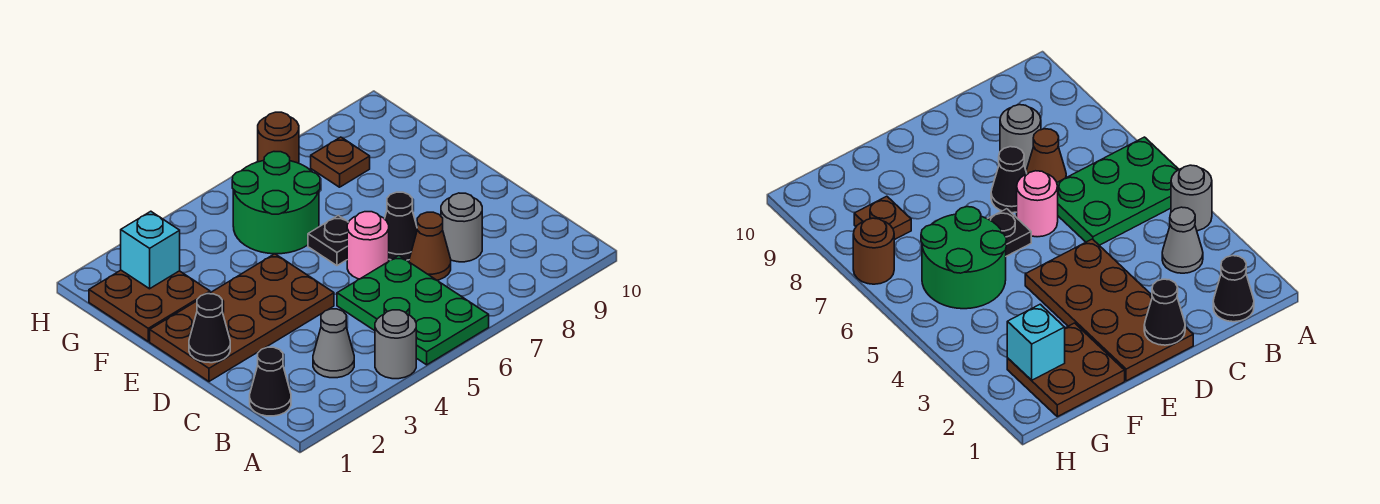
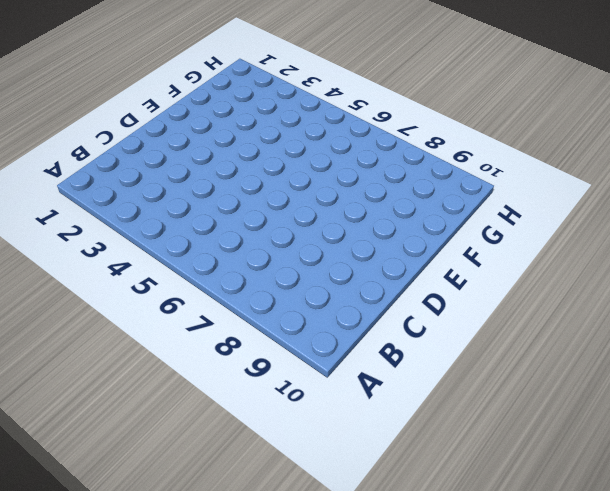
none -> grey 1x1 round brick [375,310,416,379]
none -> green 2x3 plate [337,256,489,365]
none -> black 1x1 cone [250,347,291,416]

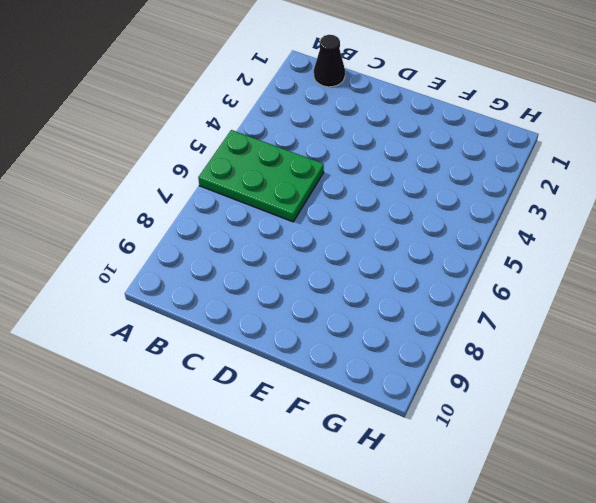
none -> grey 1x1 round brick [375,310,416,379]
none -> grey 1x1 cone [313,309,354,378]
none -> brown 1x1 cone [409,212,451,280]

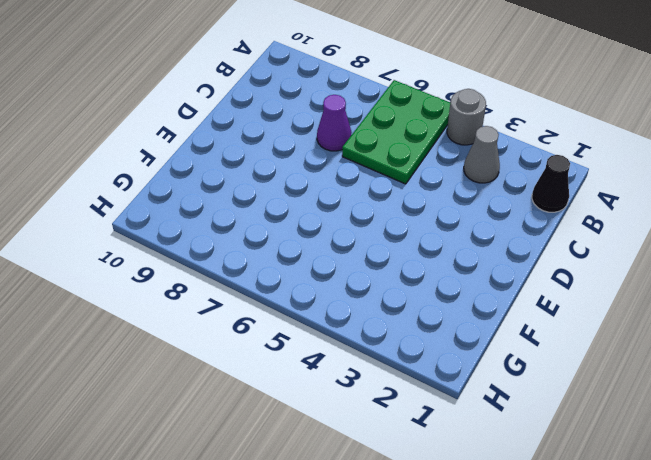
purple 1x1 cone [317,95,351,151] -> brown 1x1 cone [409,212,451,280]
none -> grey 1x1 round brick [441,193,482,262]
none -> brown 2x4 plate [150,254,334,381]
none -> pink 1x1 round brick [347,212,389,279]

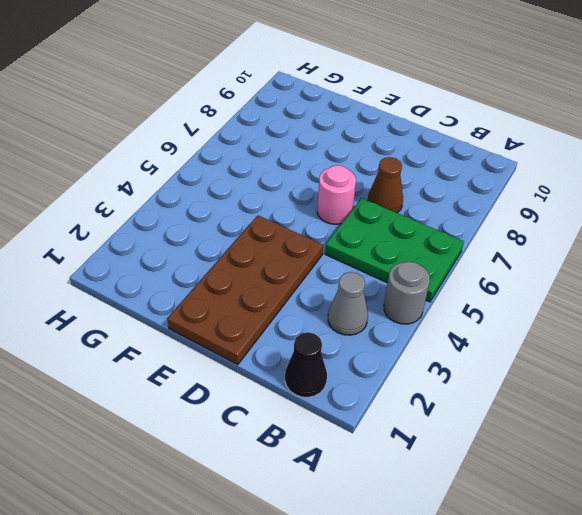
none -> grey 1x1 round brick [441,193,482,262]
none -> black 1x1 cone [385,192,417,260]
none -> black 1x1 plate [308,216,348,266]

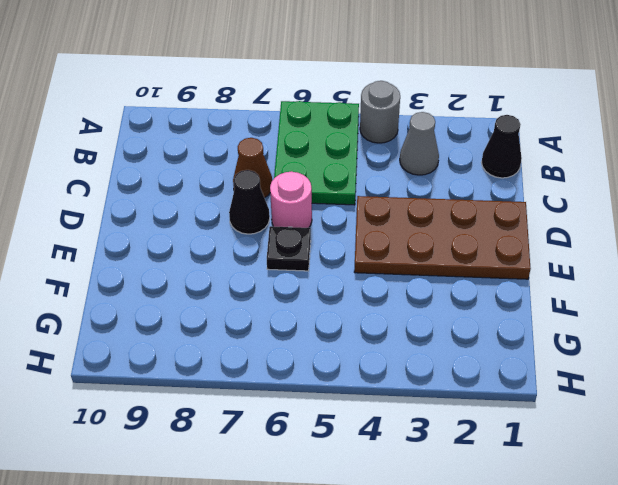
none -> grey 1x1 round brick [441,193,482,262]
none -> brown 2x2 plate [89,270,210,341]
none -> green 2x2 round brick [232,152,320,254]

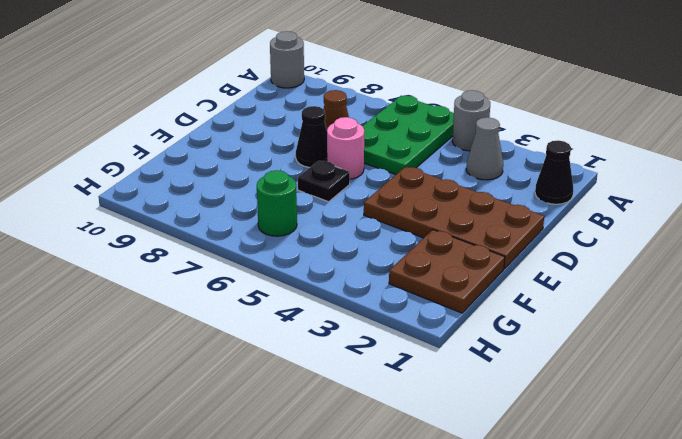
grey 1x1 round brick [270,31,304,88] -> grey 1x1 round brick moved to [441,193,482,262]
green 1x1 round brick [257,170,297,236] -> green 2x2 round brick [232,152,320,254]
none -> brown 1x1 plate [311,137,370,187]
none -> brown 1x1 round brick [258,112,299,163]
none -> black 1x1 cone [189,294,230,363]

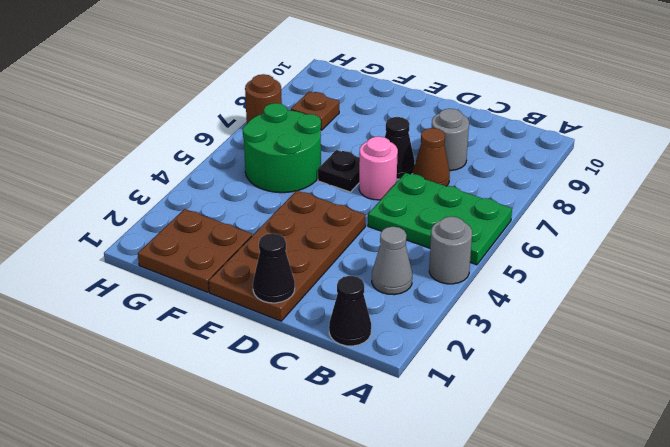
none -> cyan 1x1 brick [121,211,180,289]

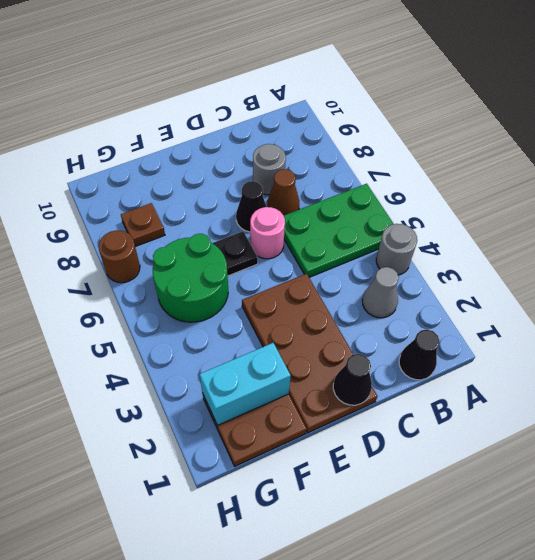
cyan 1x2 brick [200,343,291,425] -> cyan 1x1 brick [121,211,180,289]

